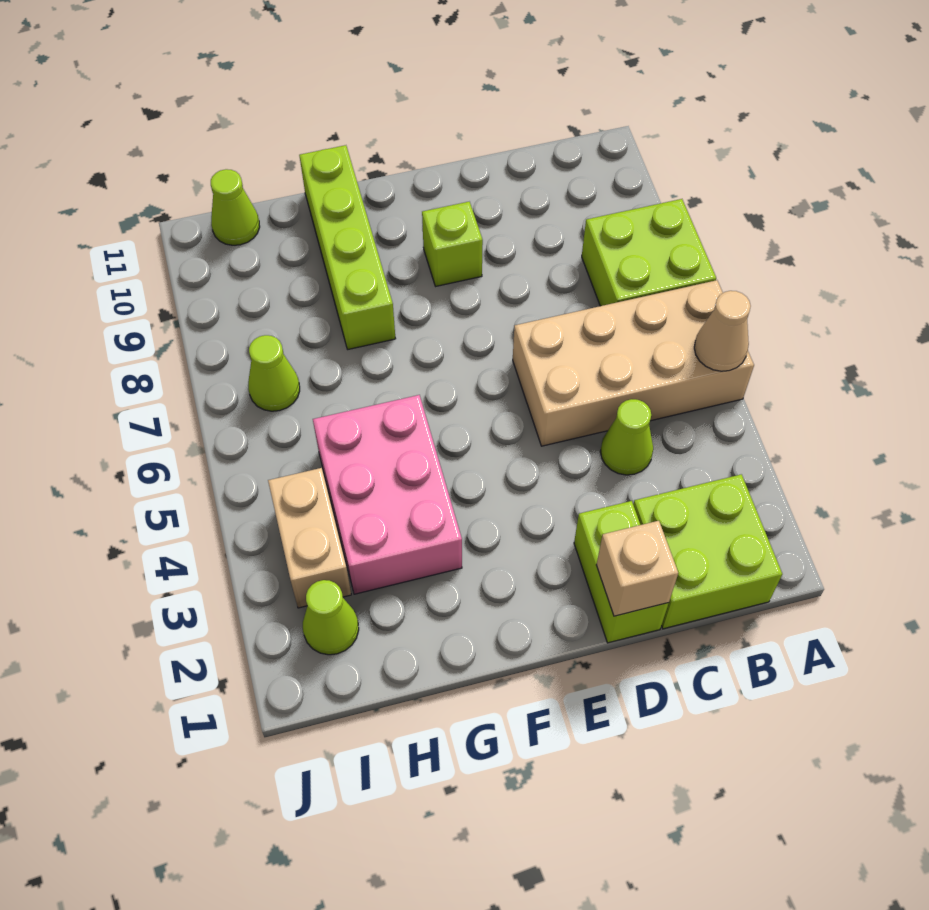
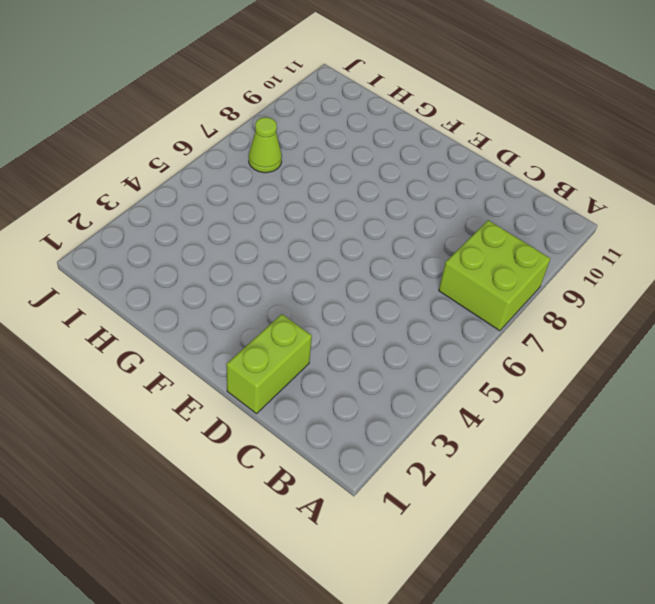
none -> tan 2x4 brick [513,280,754,446]
none -> lime 2x2 brick [633,474,782,629]
none -> lime 1x1 cone [601,399,653,475]

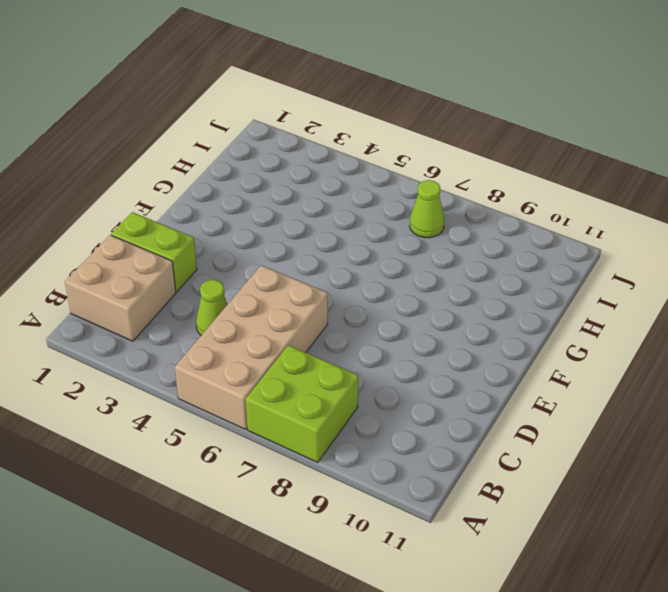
tan 2x2 brick [65,235,176,341] -> lime 2x2 brick [633,474,782,629]
none -> lime 1x1 brick [422,202,483,286]
none -> pink 2x3 brick [313,395,462,594]
none -> lime 1x4 brick [299,145,396,349]

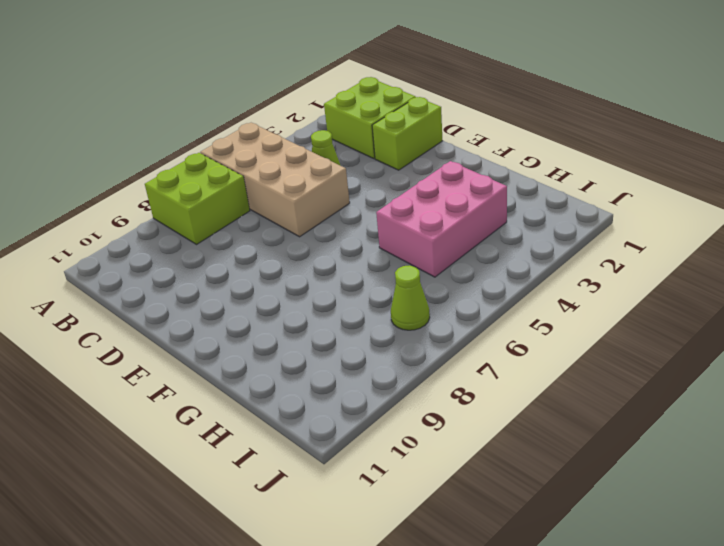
none -> lime 1x1 brick [422,202,483,286]
none -> lime 1x4 brick [299,145,396,349]
none -> lime 1x1 cone [303,580,359,655]

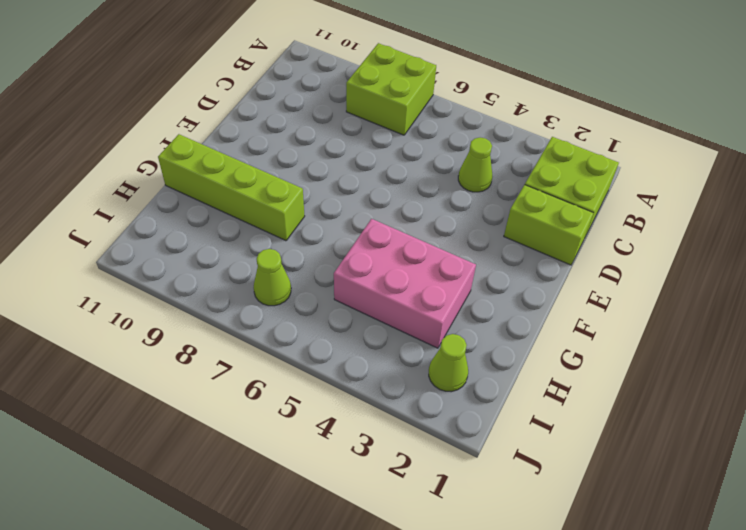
none -> tan 2x4 brick [513,280,754,446]
none -> lime 1x1 brick [422,202,483,286]
none -> tan 1x2 brick [268,468,351,608]

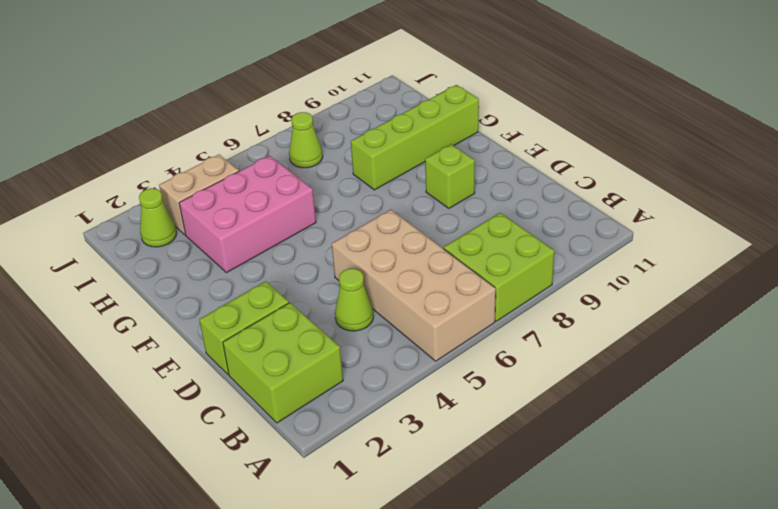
none -> lime 1x1 cone [211,169,260,245]
none -> tan 1x1 cone [694,291,751,371]
none -> tan 1x1 brick [596,521,678,616]

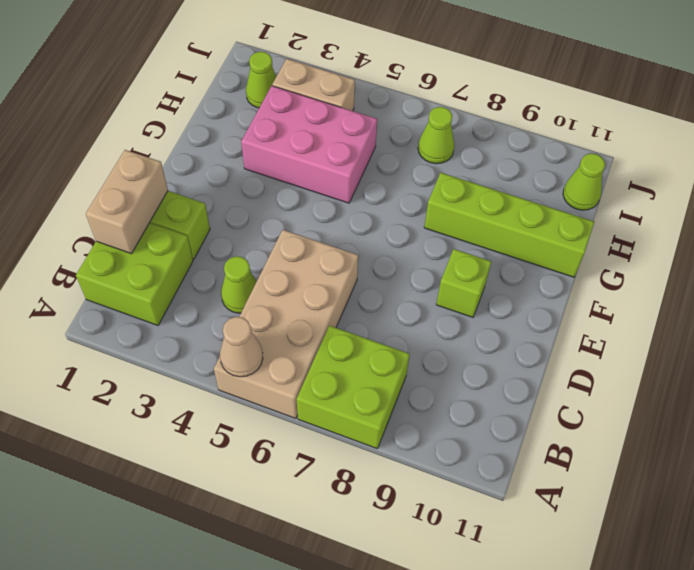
tan 1x2 brick [86,150,168,254] -> tan 1x1 brick [596,521,678,616]

